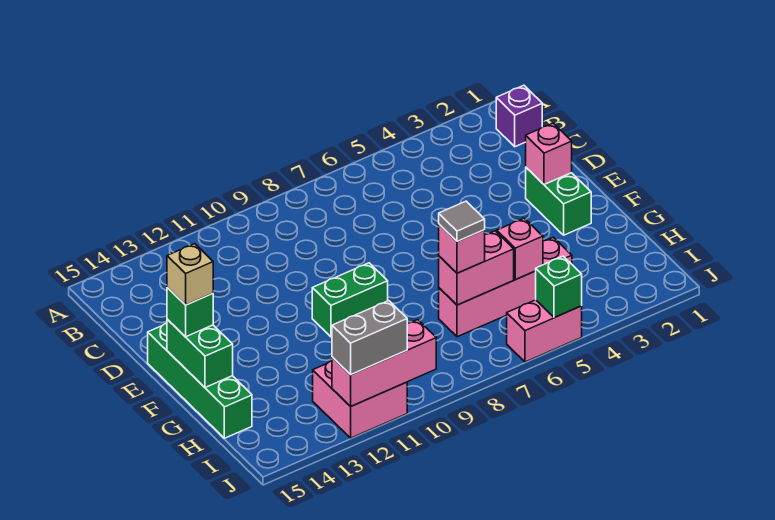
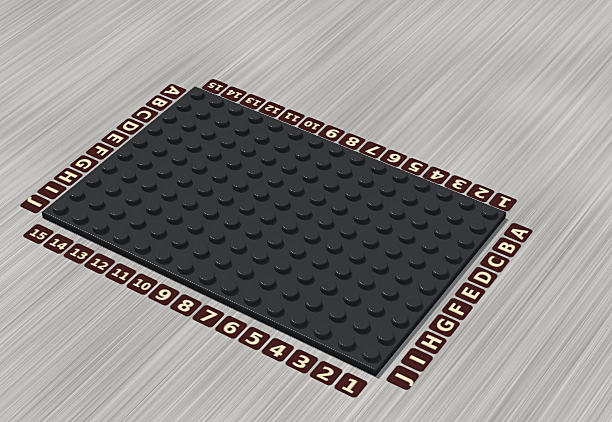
none -> purple 1x1 brick [496,85,542,147]
none -> green 1x2 brick [526,168,591,235]
none -> green 1x4 brick [148,323,252,438]

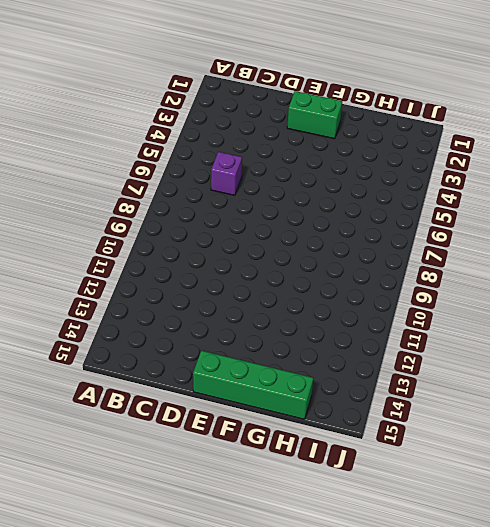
purple 1x1 brick [211,152,242,195] -> purple 1x1 brick moved to [496,85,542,147]
none -> green 1x2 brick [312,263,388,337]
none -> pink 1x4 brick [439,237,572,337]
none -> pink 2x2 brick [313,361,407,438]

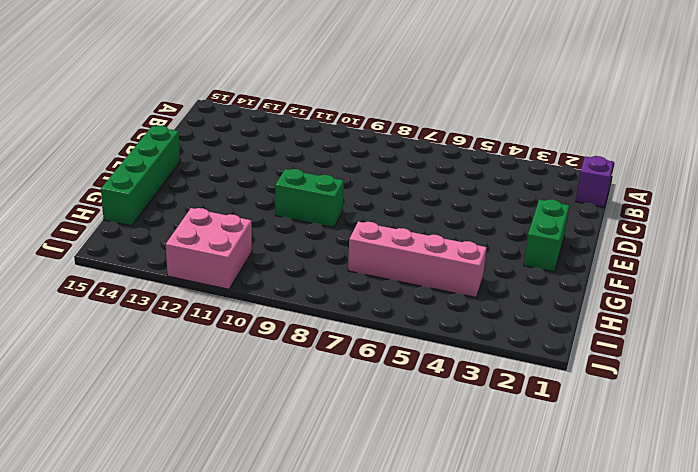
none -> pink 1x2 brick [507,300,582,362]
none -> pink 1x1 brick [526,123,572,185]
none -> green 1x2 brick [167,319,233,388]

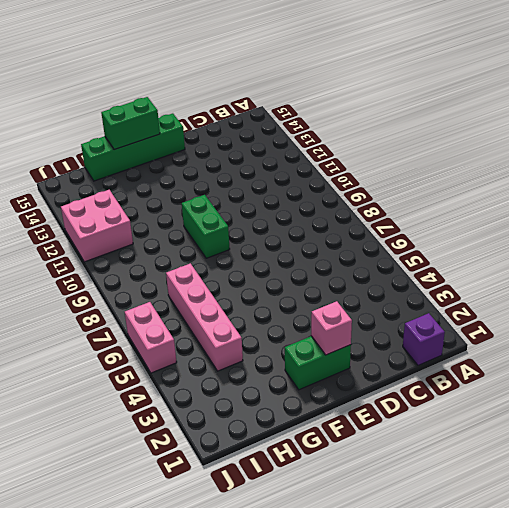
none -> pink 1x1 brick [497,218,543,280]
none -> pink 1x2 brick [439,231,514,305]
none -> green 1x1 brick [536,256,582,318]

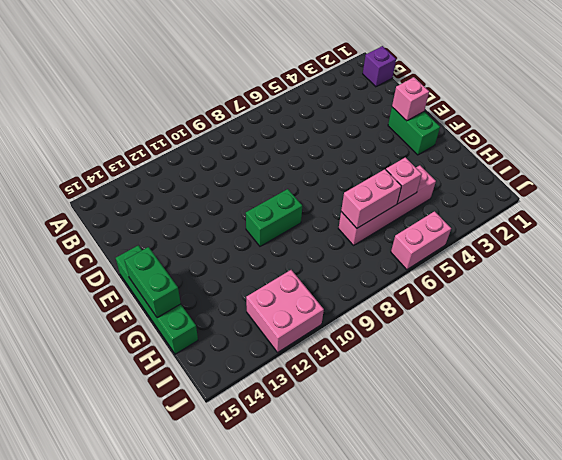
none -> green 1x1 brick [536,256,582,318]
none -> pink 1x3 brick [332,320,436,406]
none -> green 1x1 brick [167,288,213,337]

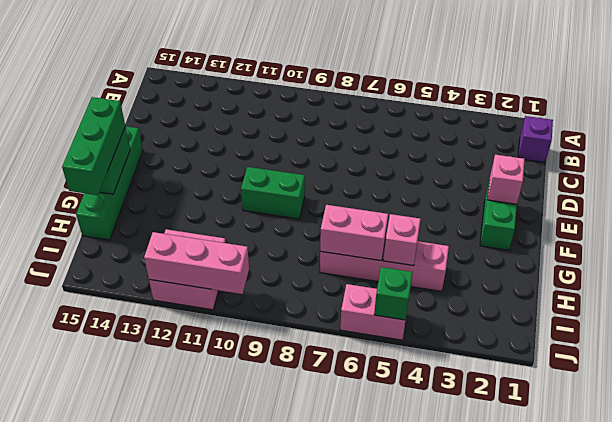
green 1x3 brick [62,97,125,195] -> green 1x1 brick [167,288,213,337]
none -> pink 1x1 brick [439,224,485,273]
none -> grey 1x2 brick [332,301,407,375]
none -> tan 1x1 brick [167,244,213,305]

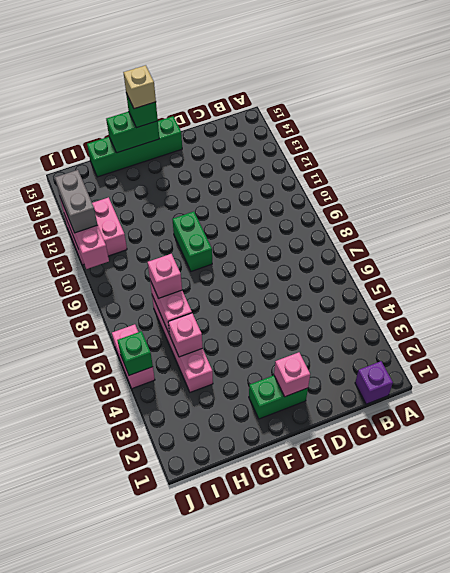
none -> grey 1x1 tile [439,201,485,241]

